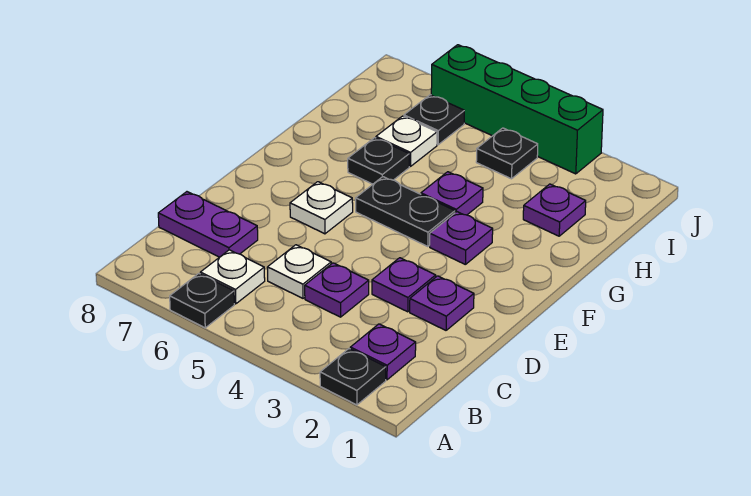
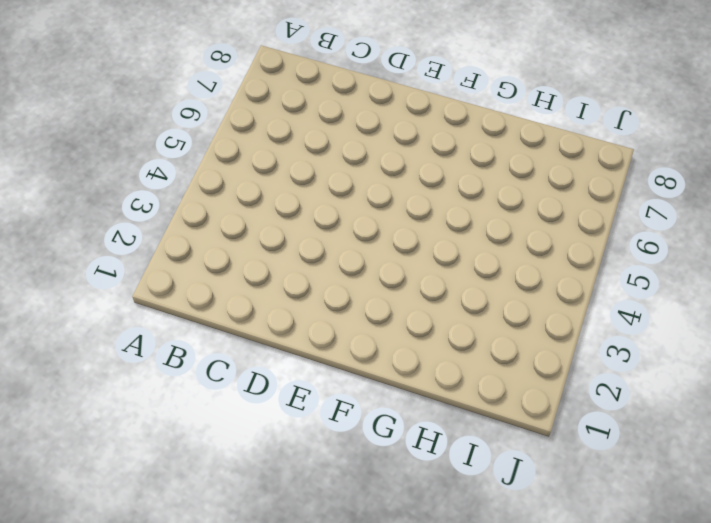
none -> black 1x1 plate [320,349,386,405]
none -> black 1x1 plate [170,274,234,328]
none -> purple 1x1 plate [350,324,416,380]

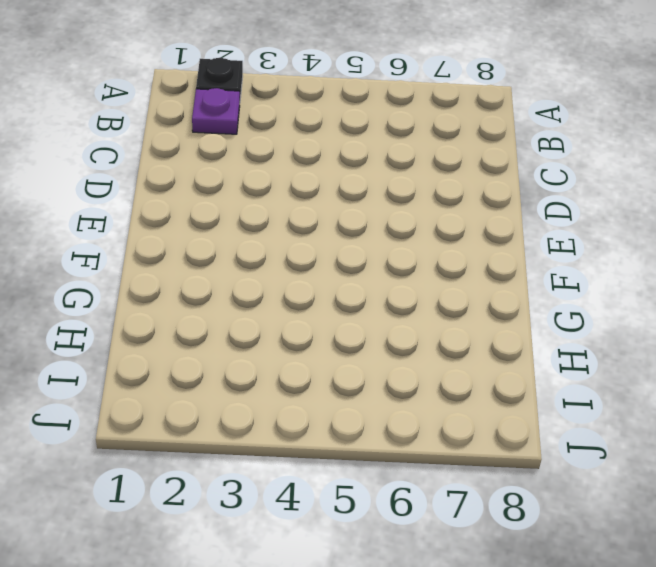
none -> black 1x1 plate [170,274,234,328]
none -> white 1x1 plate [200,250,265,304]
none -> purple 1x1 plate [305,263,369,317]

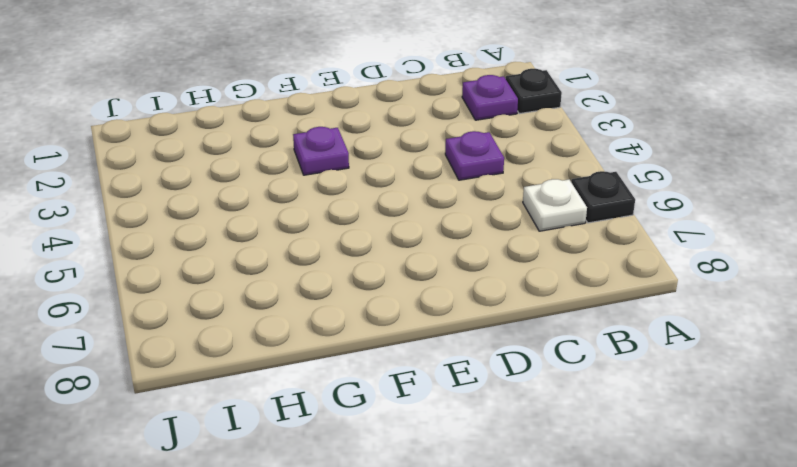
none -> white 1x1 plate [267,245,331,298]
none -> purple 1x2 plate [158,192,258,257]
none -> purple 1x1 plate [410,276,474,330]

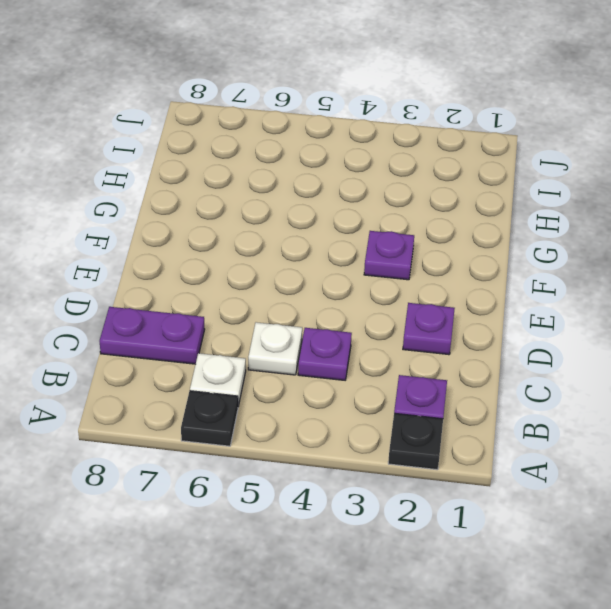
none -> purple 1x1 plate [372,258,436,312]
none -> white 1x1 plate [290,182,353,234]
none -> black 1x2 plate [356,177,455,247]

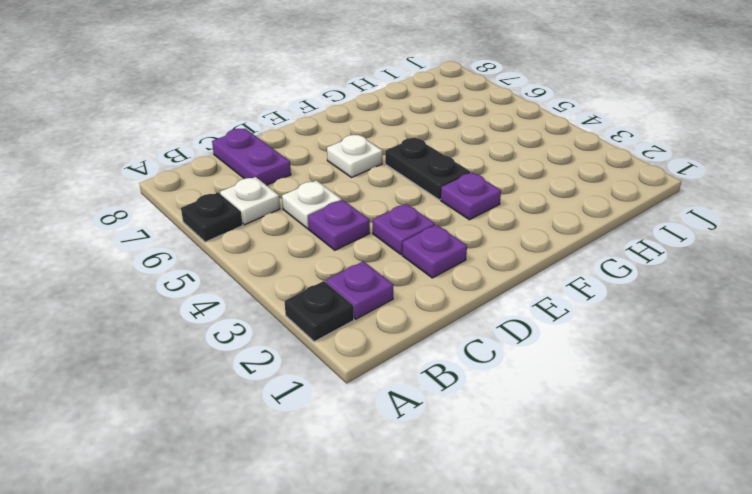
none -> purple 1x1 plate [421,172,483,215]
none -> black 1x1 plate [348,138,409,184]
none -> purple 1x1 plate [523,184,586,236]

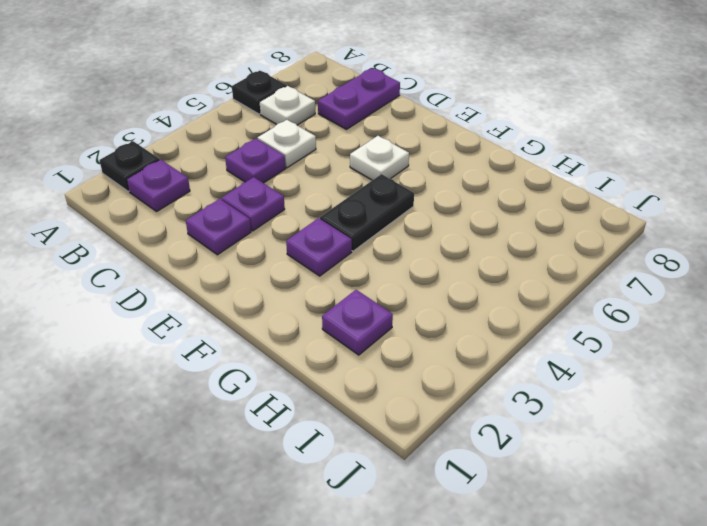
none -> purple 1x1 plate [421,172,483,215]
none -> black 1x1 plate [348,138,409,184]
none -> white 1x1 plate [376,116,437,167]

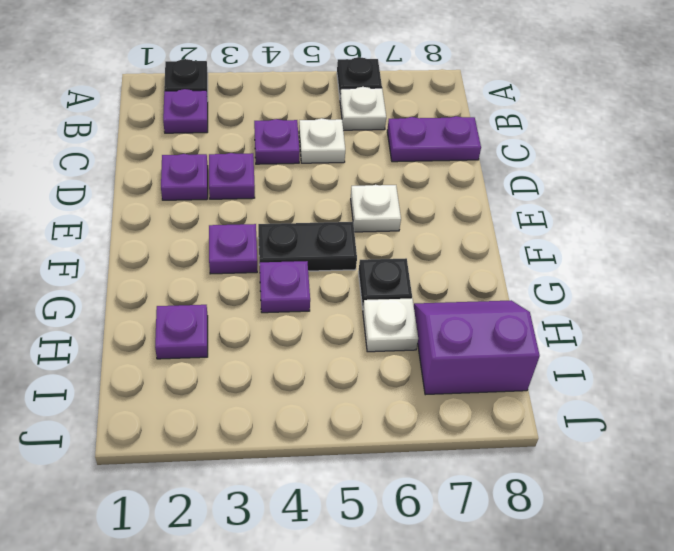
purple 2x2 slope [414,300,540,395] -> none
none -> black 1x1 plate [476,128,538,179]
none -> black 1x1 plate [404,95,464,145]
none -> green 1x4 brick [431,45,603,174]

